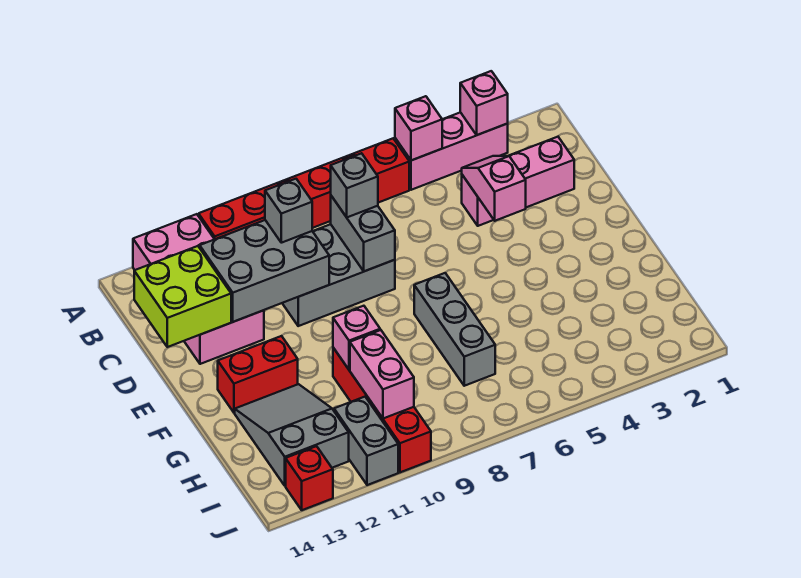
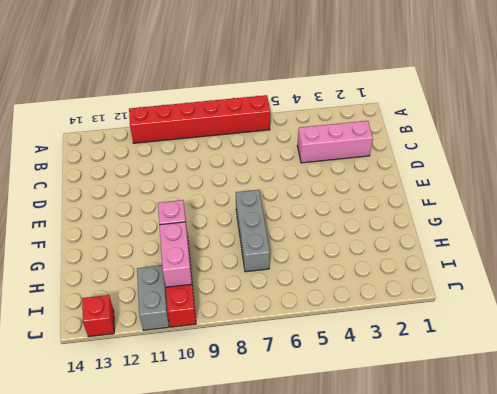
none -> pink 1x3 brick [395,112,508,190]
none -> pink 2x4 brick [133,214,264,364]
none -> grey 2x3 brick [282,224,395,326]

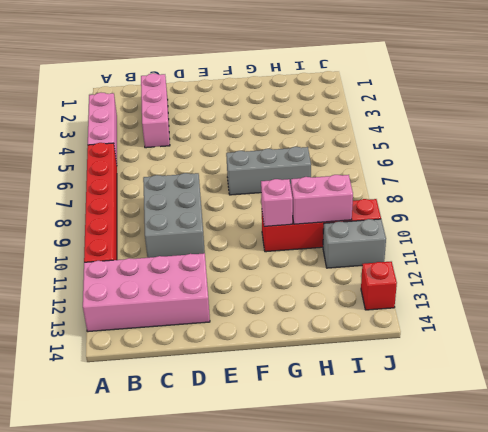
none -> red 1x2 brick [218,336,298,413]
none -> grey 2x3 slope [235,384,349,486]
none -> pink 1x1 brick [460,71,508,135]

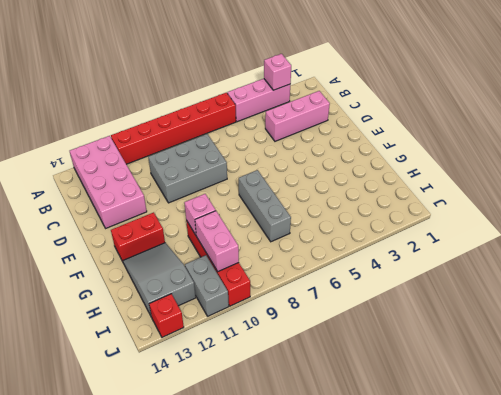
none -> pink 1x1 brick [395,96,442,160]
none -> pink 1x2 slope [462,156,526,221]
none -> grey 1x2 brick [331,196,395,271]

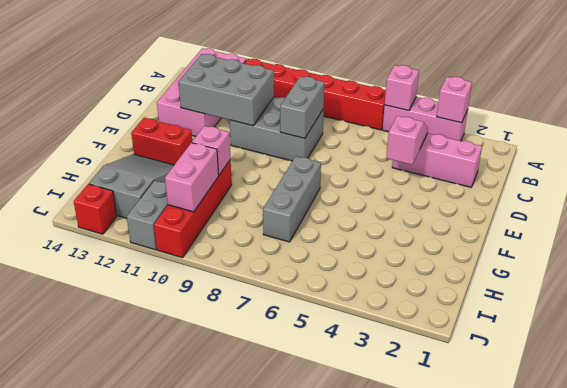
none -> lime 2x2 brick [134,246,231,347]
none -> grey 1x1 brick [331,153,378,217]
none -> grey 1x1 brick [265,179,312,243]

